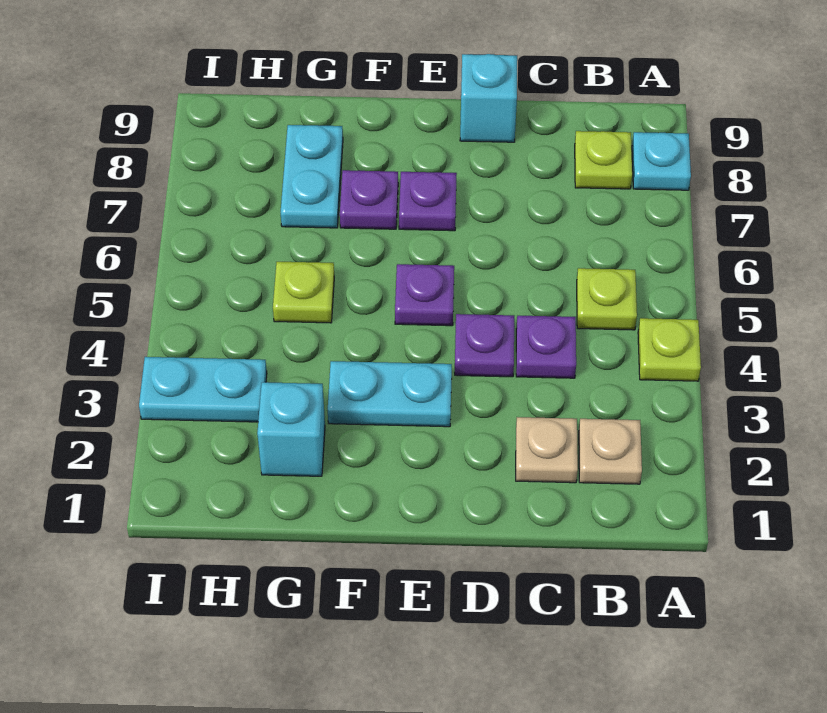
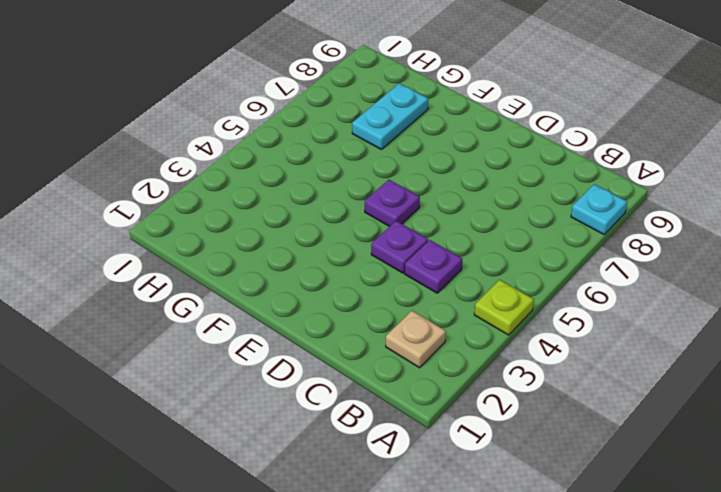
none -> lime 1x1 plate [577,268,637,330]
none -> lime 1x1 plate [575,131,632,189]
none -> tan 1x1 plate [516,417,578,483]

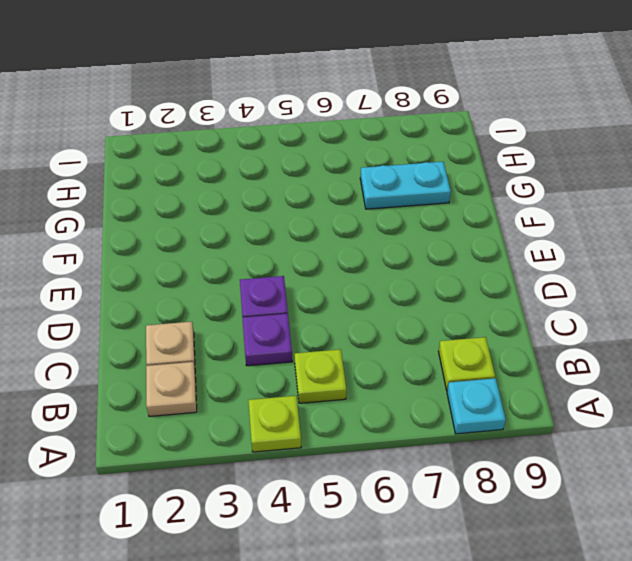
none -> cyan 1x1 brick [460,54,517,142]
none -> cyan 1x2 plate [328,361,452,427]
none -> purple 1x1 plate [395,264,454,326]

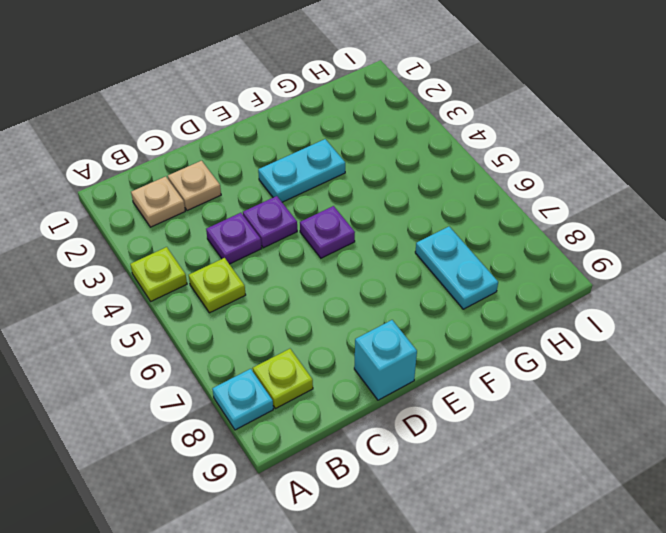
none -> purple 1x1 plate [399,172,457,231]
none -> purple 1x1 plate [340,170,398,229]
none -> cyan 1x1 brick [257,382,325,476]

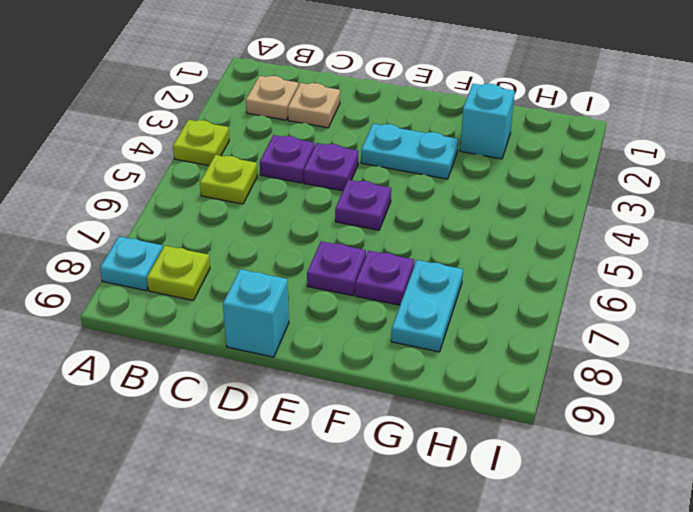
none -> lime 1x1 plate [273,262,334,323]
none -> cyan 1x2 plate [139,357,267,422]

